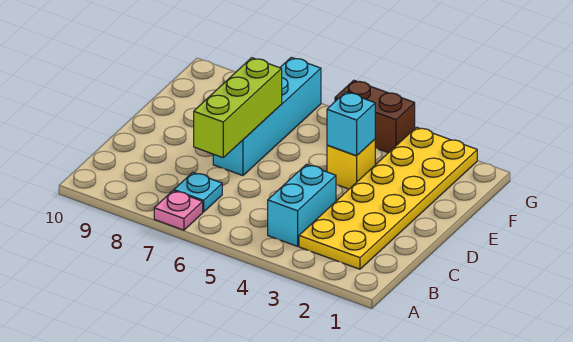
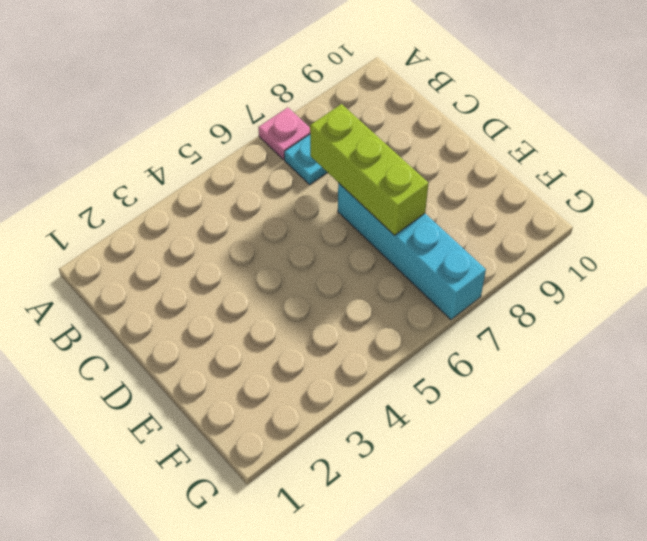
none -> yellow 2x6 plate [299,127,477,269]
none -> cyan 1x2 brick [268,164,336,246]

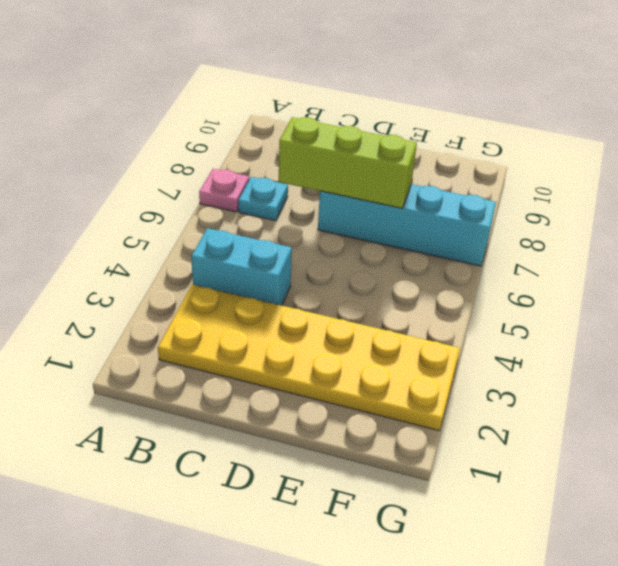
none -> yellow 1x1 brick [327,139,375,189]
none -> brown 1x2 brick [335,80,415,153]

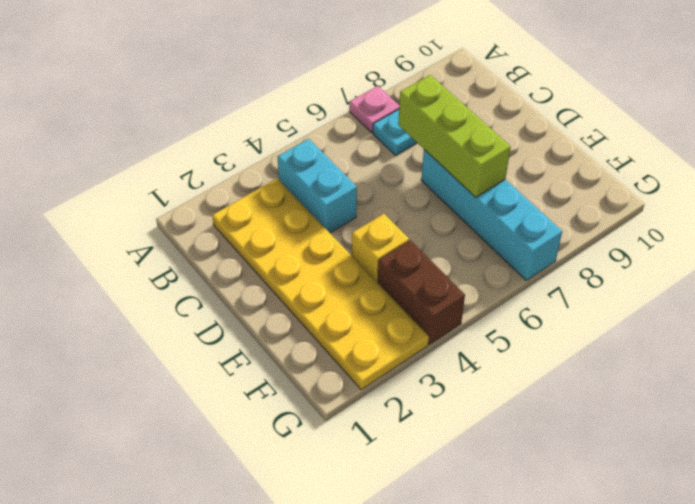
brown 1x2 brick [378,240,465,344] -> brown 1x2 brick turned to [335,80,415,153]
none -> cyan 1x1 brick [327,92,375,156]

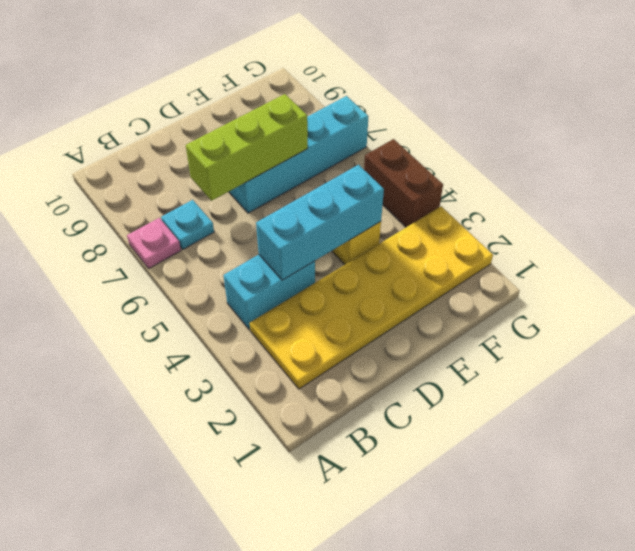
cyan 1x3 brick [256,165,384,280] -> cyan 1x1 brick [327,92,375,156]

